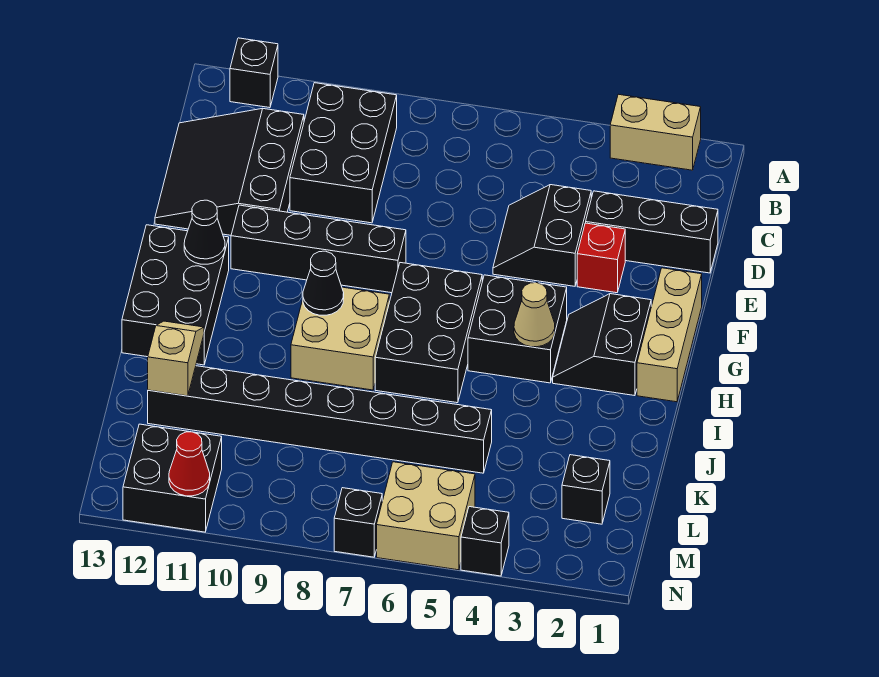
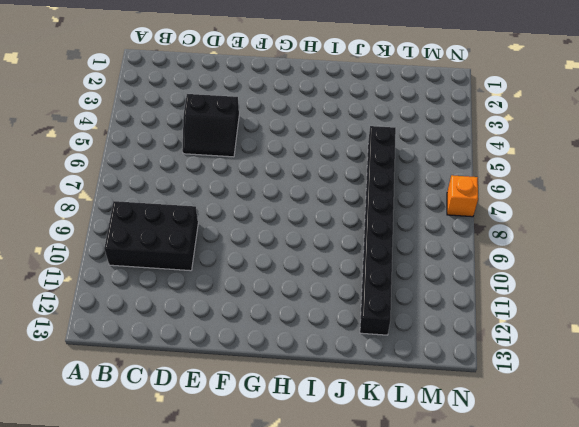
orange 1x1 brick [447,175,478,217] -> black 1x1 brick [334,488,382,557]
none -> tan 1x2 brick [610,94,701,170]
none -> black 1x1 brick [230,38,278,108]
none -> black 3x3 slope [155,109,304,235]

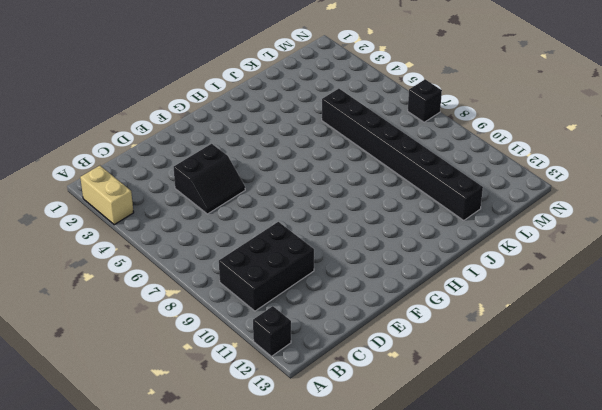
none -> black 3x3 slope [155,109,304,235]
none -> black 1x3 brick [586,191,718,273]
none -> red 1x1 brick [577,223,625,293]

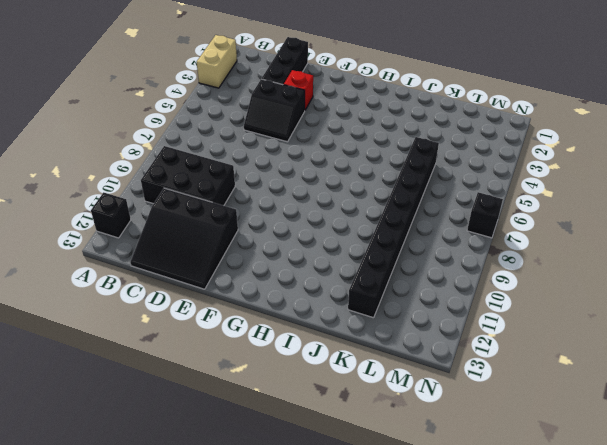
none -> tan 1x3 brick [637,268,702,402]
none -> black 1x4 brick [231,205,406,293]
none -> black 2x2 slope [553,294,651,396]

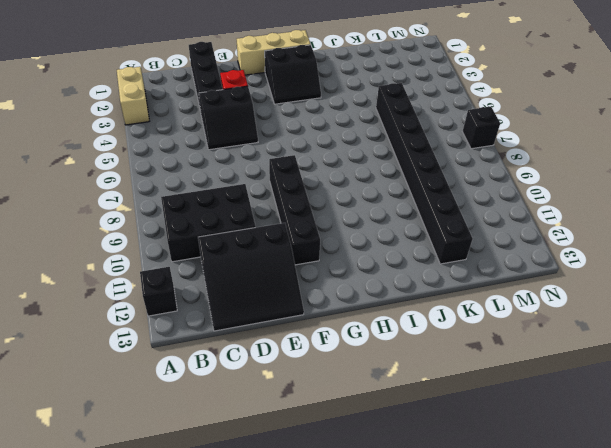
none -> black 2x2 brick [468,275,567,383]
none -> black 2x3 brick [375,263,482,403]
none -> black 2x3 brick [122,225,229,365]

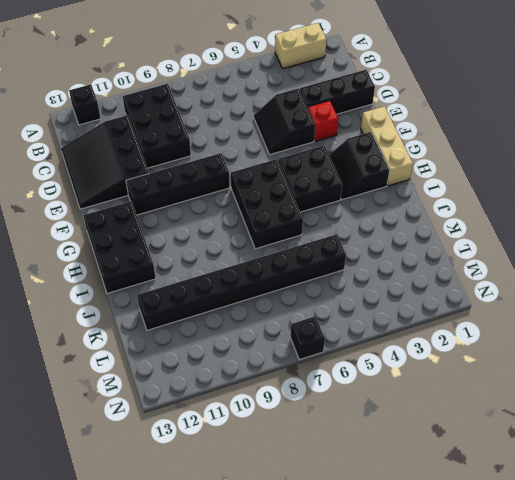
none -> tan 2x2 brick [291,287,389,390]
none -> black 1x1 brick [562,455,610,524]
none -> tan 2x2 brick [377,462,475,570]

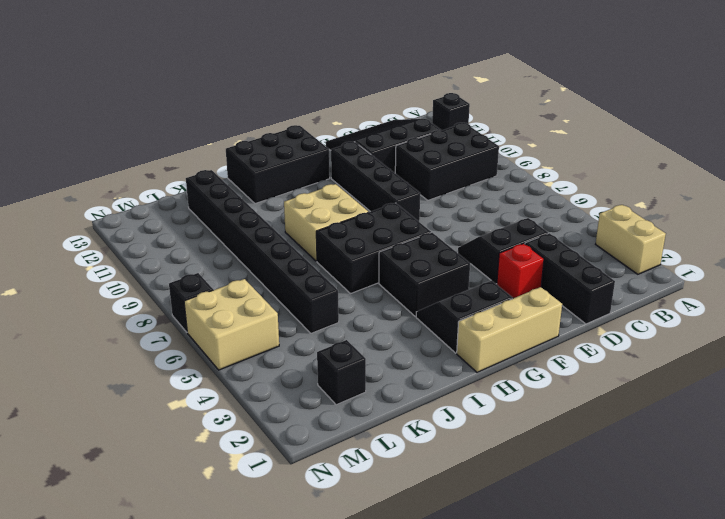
none -> black 2x2 brick [123,424,222,532]
none -> black 1x1 brick [461,507,509,576]
none -> black 1x1 cone [184,200,225,264]

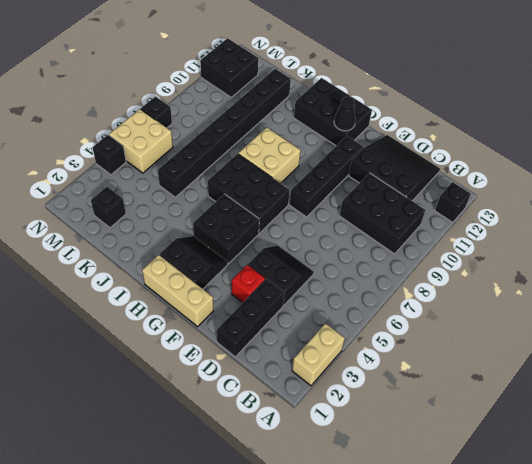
none -> tan 1x1 cone [514,283,555,347]
none -> black 1x1 cone [303,251,344,315]
none -> tan 1x2 slope [148,321,204,396]

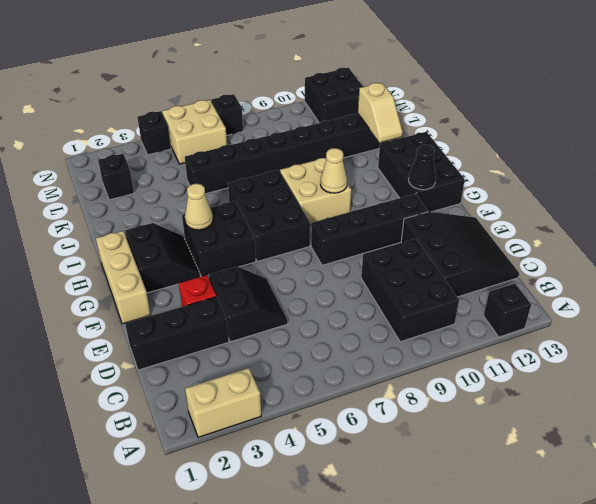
tan 1x1 cone [320,148,347,193] -> black 1x1 cone [303,251,344,315]
none -> red 1x1 cone [169,432,210,496]

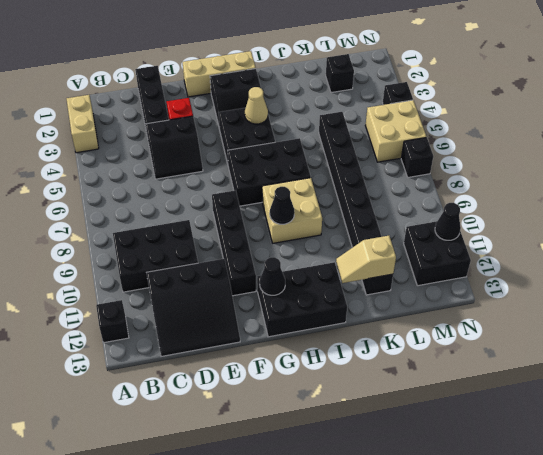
black 1x1 cone [435,203,461,240] -> red 1x1 cone [169,432,210,496]

